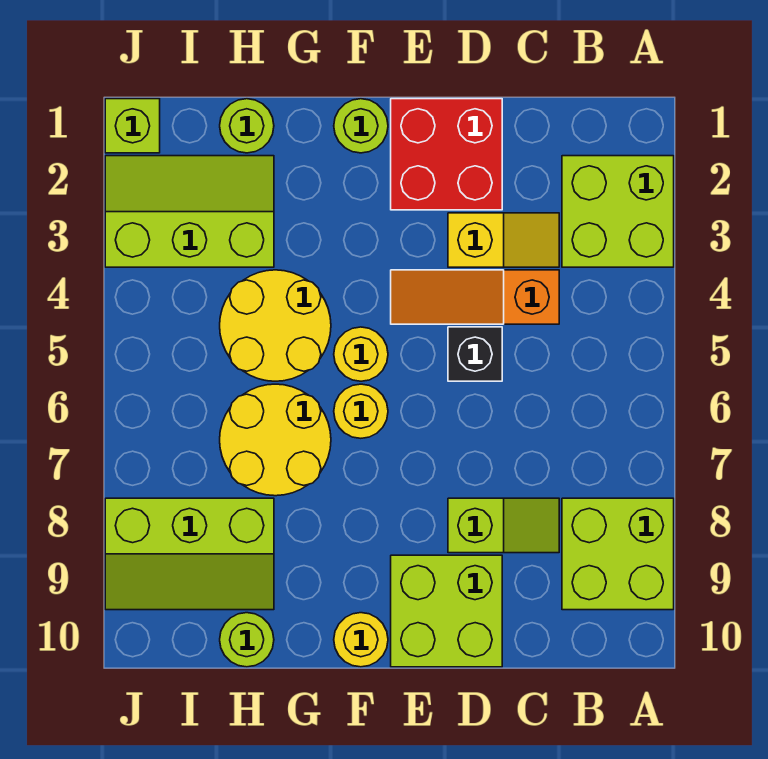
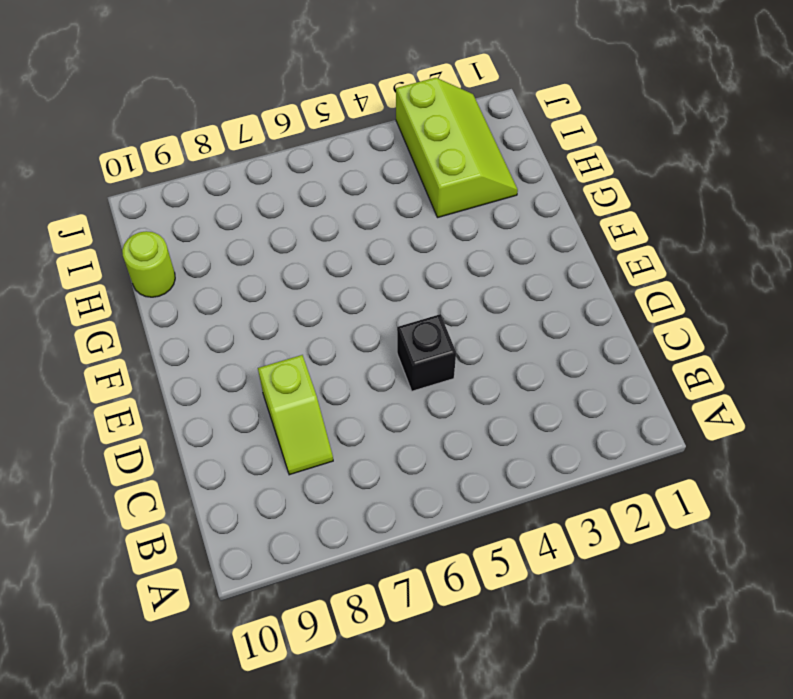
none -> lime 2x2 brick [562,156,674,267]
none -> lime 2x2 brick [562,498,674,610]
none -> yellow 1x2 slope [448,213,559,267]

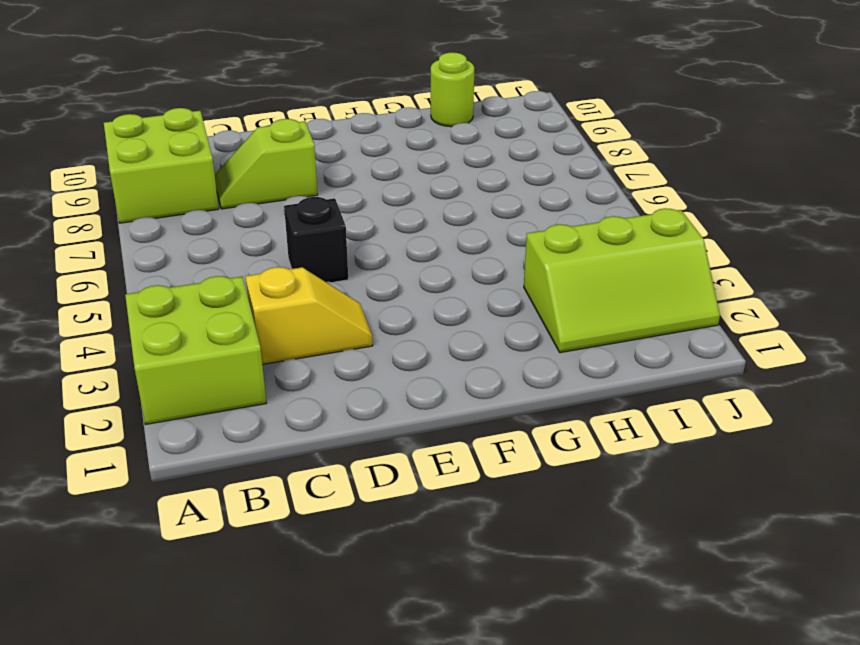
yellow 1x2 slope [245,267,373,365] -> yellow 1x2 slope turned to [448,213,559,267]
none -> orange 1x3 slope [391,270,559,324]
none -> red 2x2 brick [391,99,502,210]
none -> lime 2x2 brick [391,555,502,667]

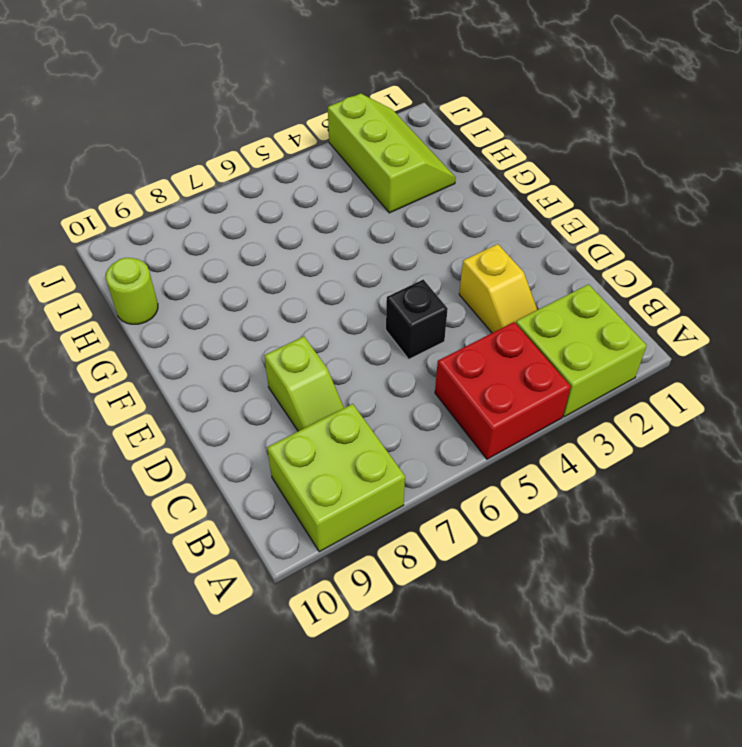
red 2x2 brick [435,322,571,459] -> red 2x2 brick moved to [391,99,502,210]
none -> orange 1x3 slope [391,270,559,324]
none -> lime 2x2 brick [391,555,502,667]
none -> lime 1x1 round brick [334,99,388,153]

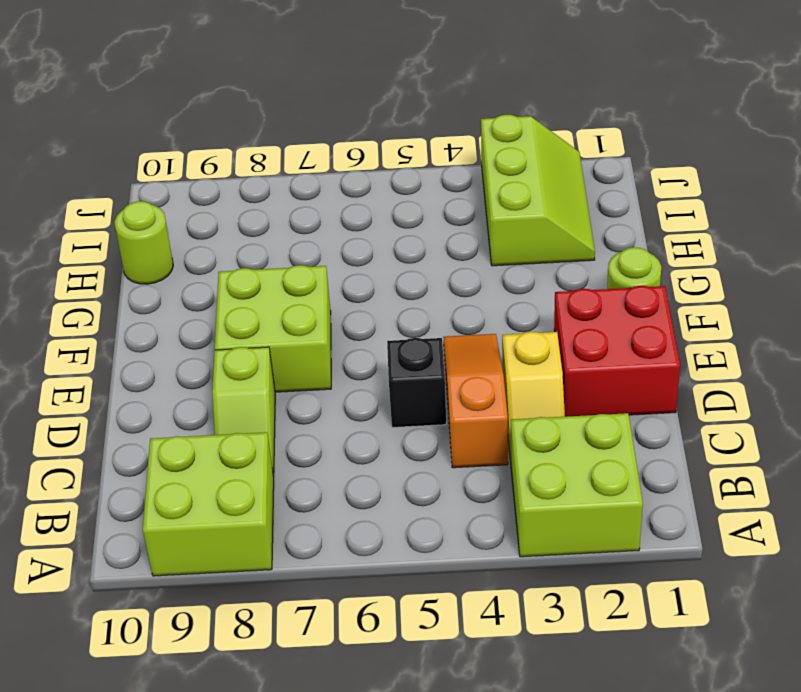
lime 2x2 brick [215,265,331,392] -> lime 2x2 brick moved to [391,555,502,667]
none -> yellow 1x1 round brick [334,327,388,381]
none -> yellow 1x1 round brick [334,384,388,438]
none -> yellow 1x1 round brick [334,613,388,667]

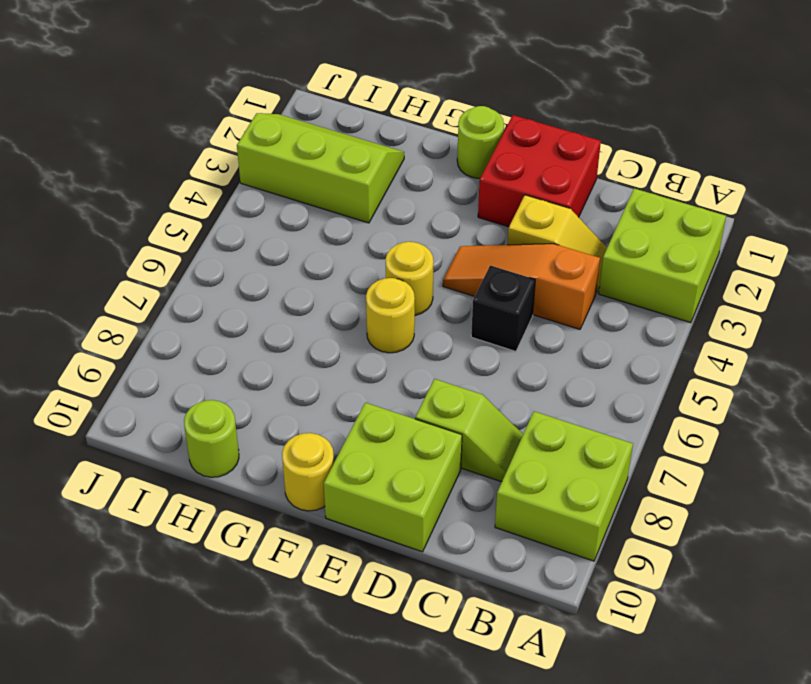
none -> yellow 2x2 round brick [220,270,331,381]
none -> yellow 2x2 round brick [220,384,331,496]
none -> lime 1x1 round brick [220,99,274,153]

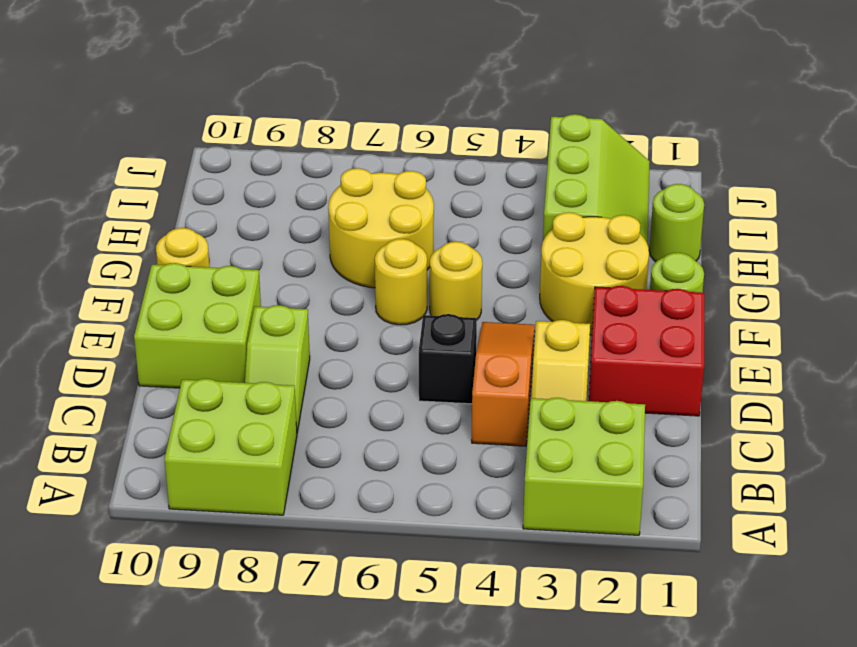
yellow 2x2 round brick [540,212,649,335] -> yellow 2x2 round brick moved to [220,270,331,381]
none -> lime 2x3 slope [105,498,274,610]
none -> lime 1x1 round brick [220,613,274,667]
none -> lime 1x1 brick [105,99,160,153]

